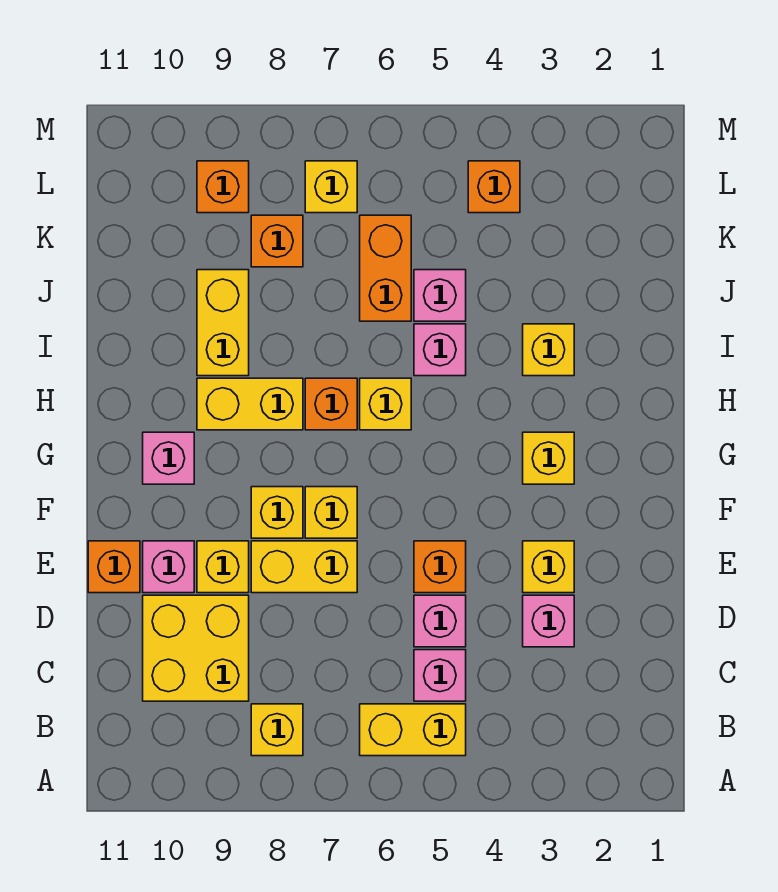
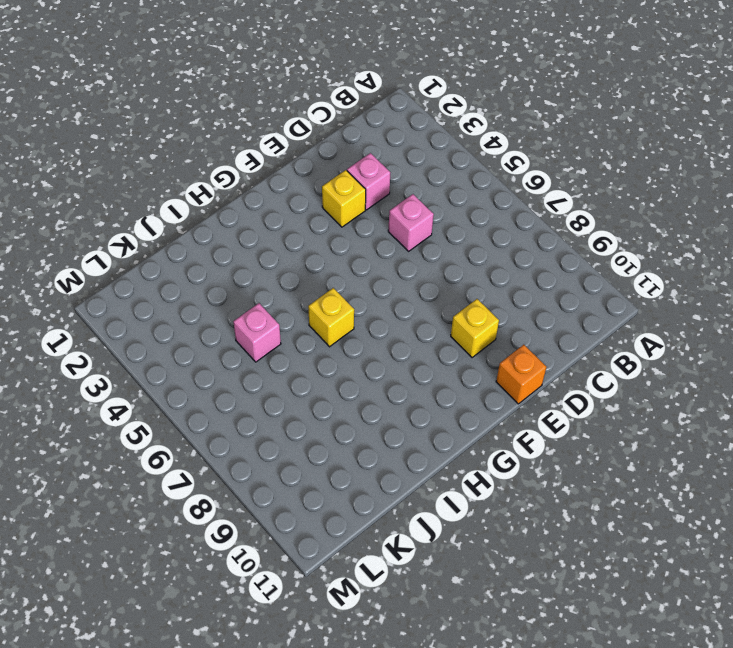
none -> yellow 1x2 brick [360,704,466,756]
none -> yellow 1x1 brick [251,704,303,756]
none -> pink 1x1 brick [414,650,466,701]

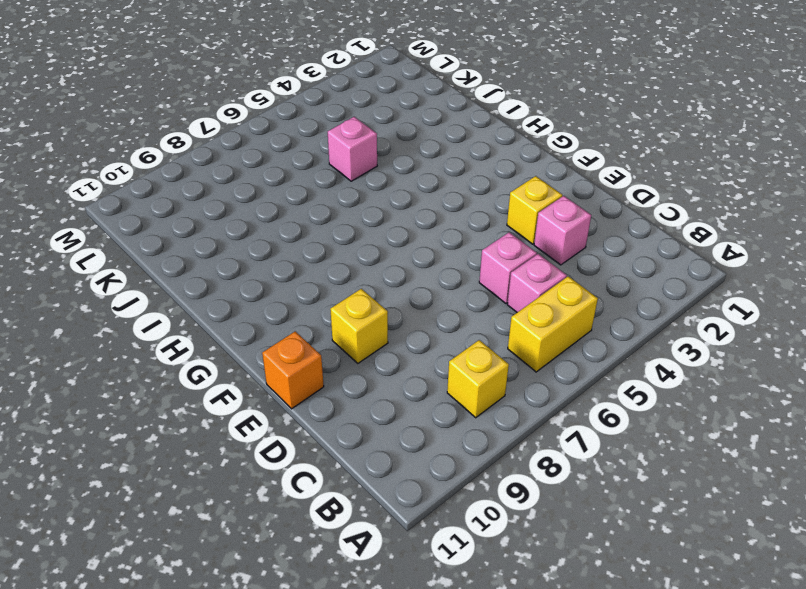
none -> yellow 2x2 brick [143,595,249,701]
none -> orange 1x1 brick [414,541,466,593]
none -> yellow 1x2 brick [251,541,357,593]

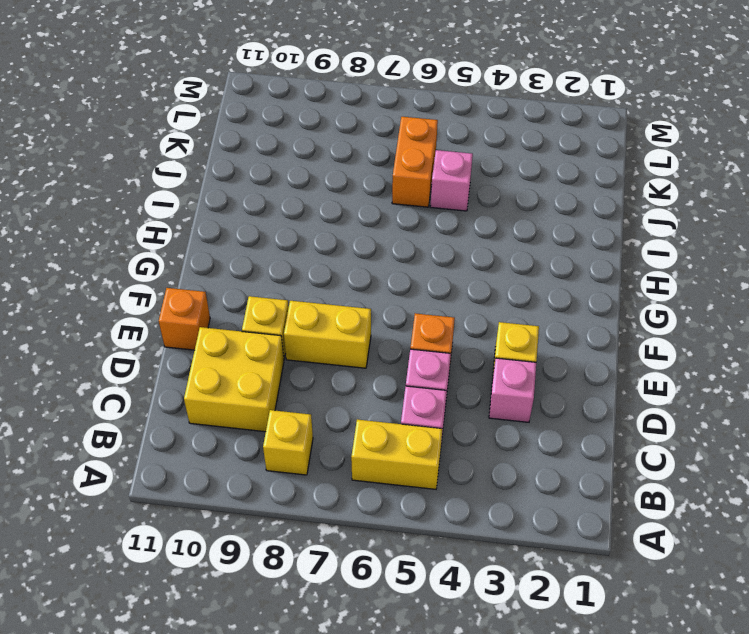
none -> pink 1x1 brick [143,541,194,593]
none -> yellow 1x1 brick [305,487,357,538]
none -> yellow 1x1 brick [251,487,303,538]

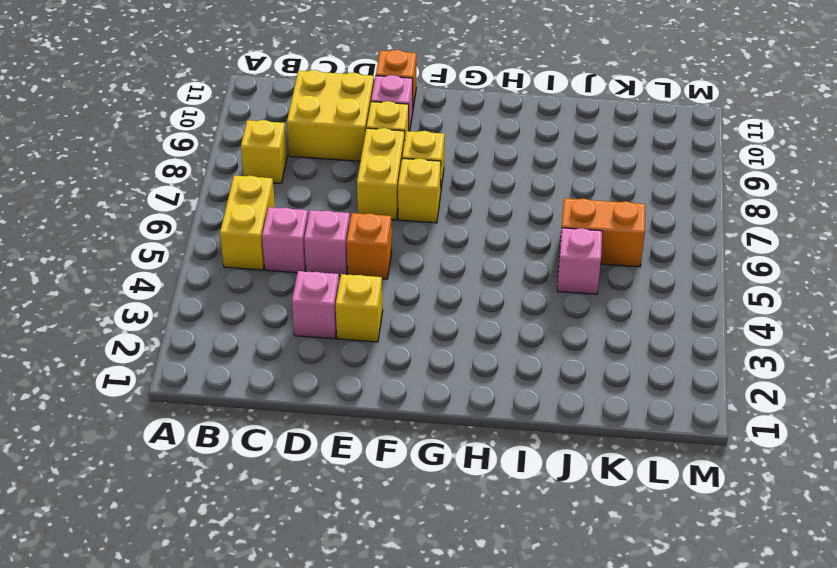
none -> yellow 1x1 brick [523,432,574,484]
none -> pink 1x1 brick [143,432,194,484]
none -> yellow 1x1 brick [360,378,411,430]

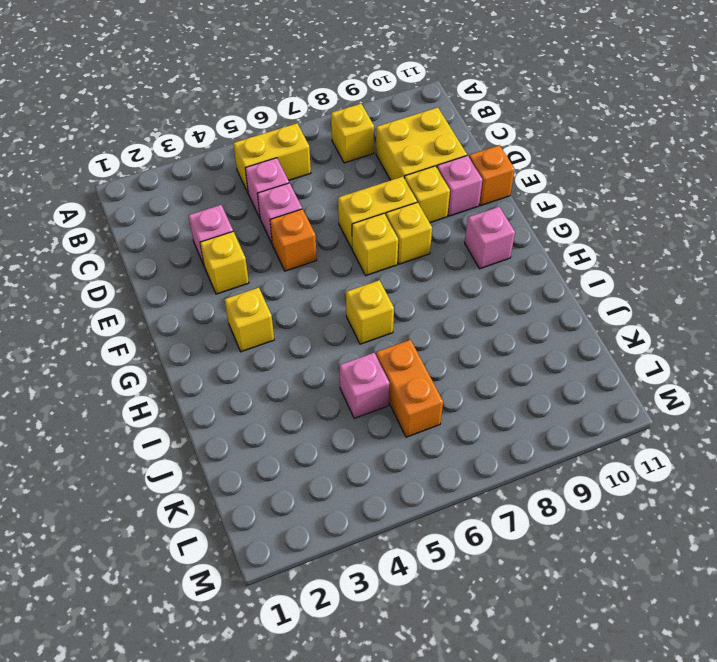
none -> orange 1x1 brick [305,378,357,430]
none -> yellow 1x2 brick [197,378,303,430]
none -> yellow 1x1 brick [523,324,574,376]

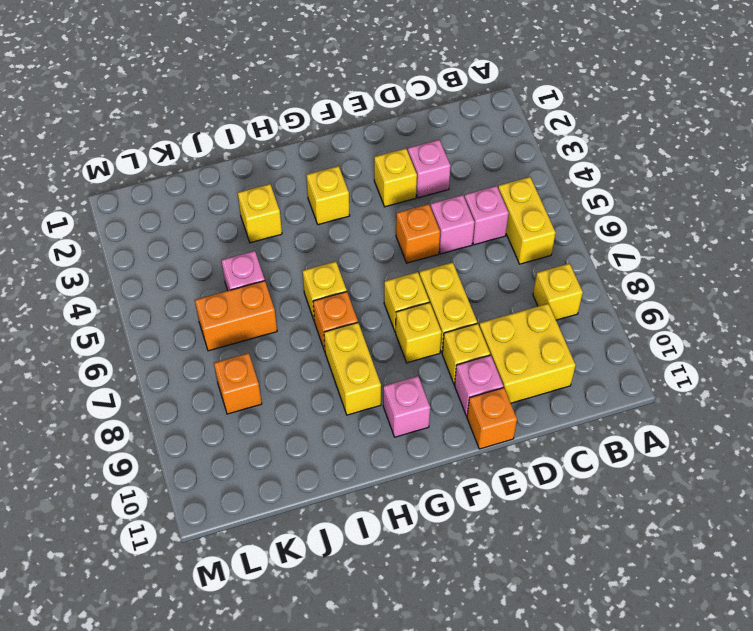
none -> pink 1x1 brick [414,324,466,376]
none -> yellow 1x2 brick [197,270,249,376]
none -> orange 1x1 brick [468,161,520,213]

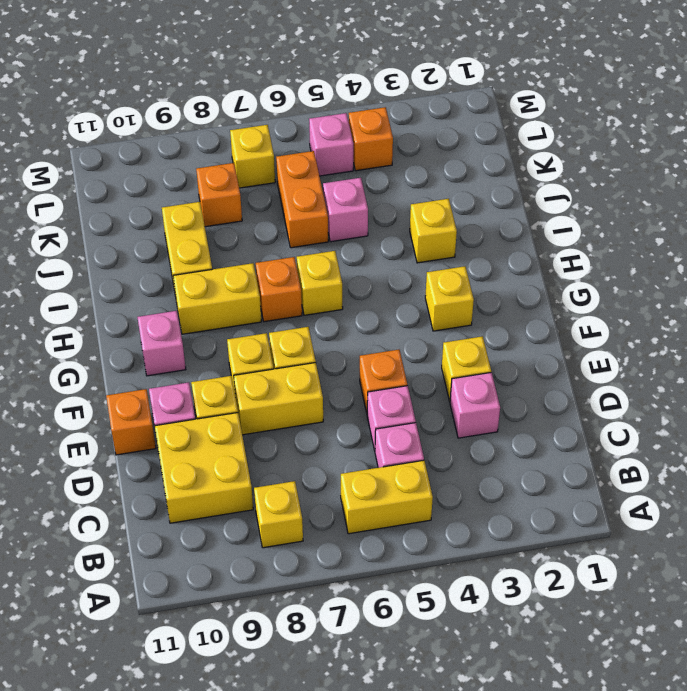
pink 1x1 brick [309,113,353,176] -> pink 1x1 brick moved to [414,324,466,376]
none -> orange 1x1 brick [197,161,249,213]

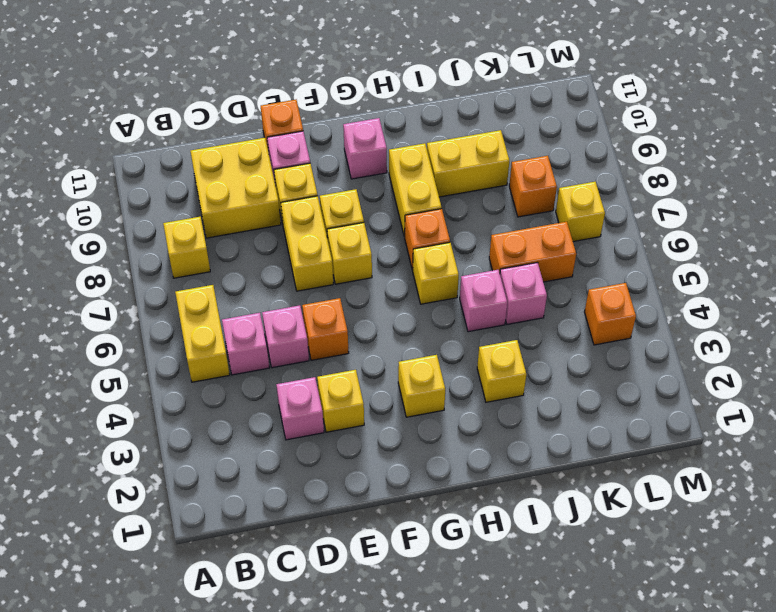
none -> orange 1x1 brick [197,161,249,213]

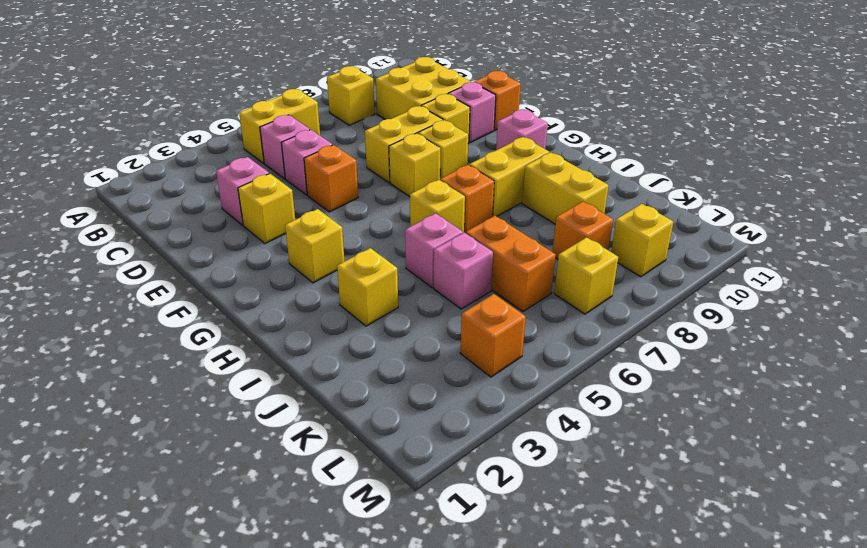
yellow 1x1 brick [611,204,673,277] -> orange 1x1 brick [197,161,249,213]

